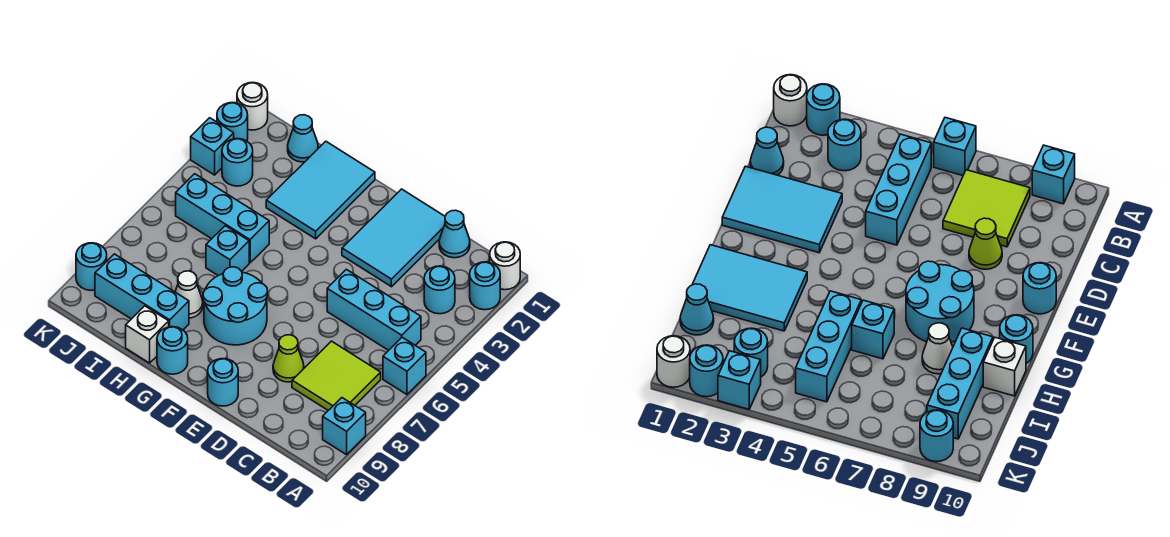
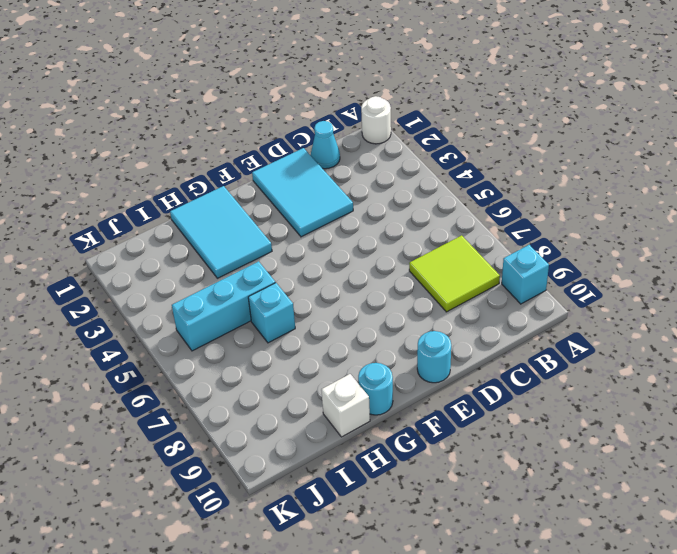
none -> cyan 1x1 round brick [470,262,500,310]
none -> cyan 1x1 brick [383,337,426,394]
none -> cyan 1x1 round brick [424,266,455,314]

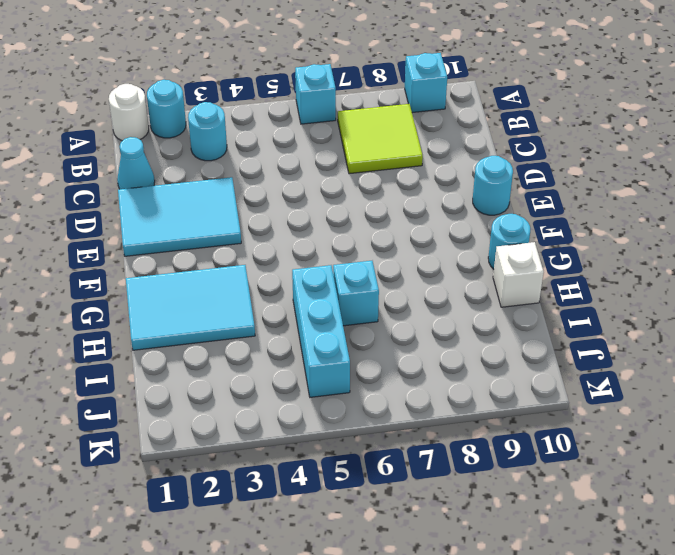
none -> cyan 1x3 brick [327,269,421,350]
none -> lime 1x1 cone [273,335,304,382]
none -> cyan 2x2 round brick [203,267,268,345]

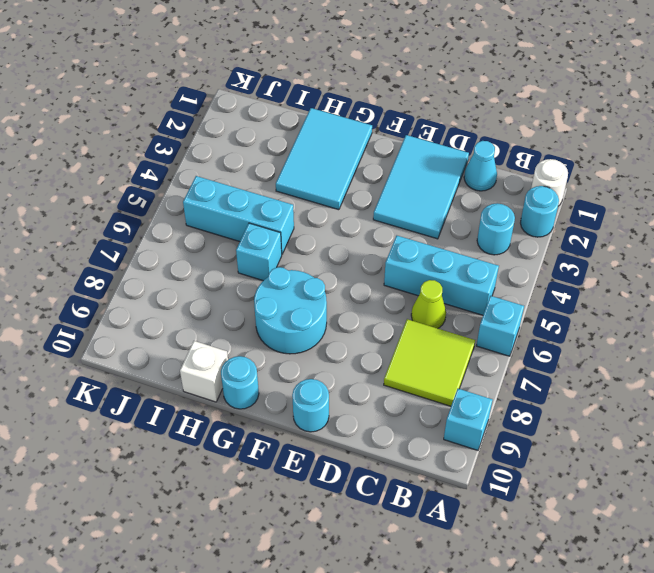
lime 1x1 cone [411,280,446,328] -> lime 1x1 cone moved to [273,335,304,382]
none -> white 1x1 cone [175,271,203,318]
none -> cyan 1x3 brick [95,254,189,330]
none -> cyan 1x1 cone [288,115,318,162]

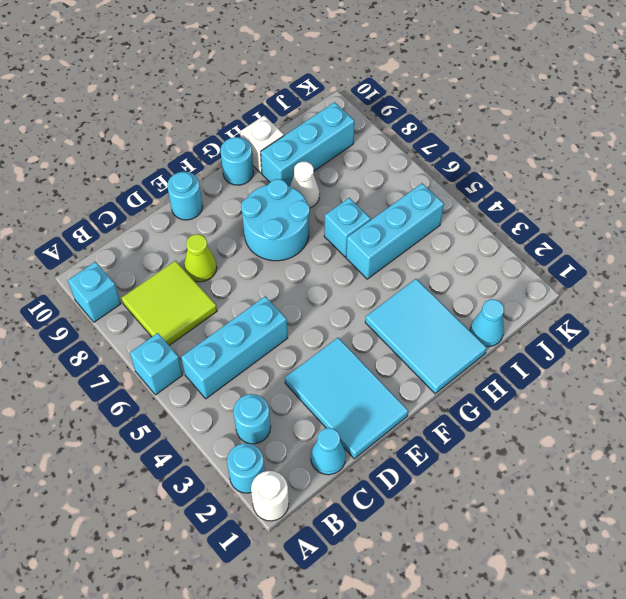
none -> cyan 1x1 round brick [222,139,253,186]
none -> white 1x1 round brick [237,82,268,130]
none -> cyan 1x1 round brick [217,103,248,141]

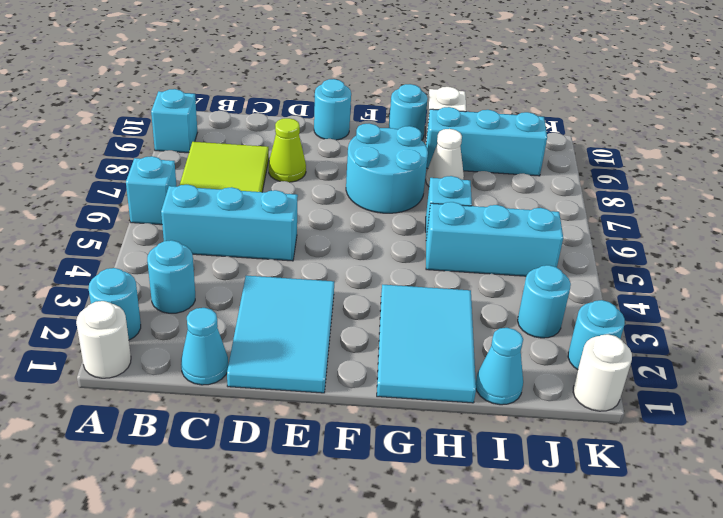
none -> cyan 1x1 brick [191,118,234,175]
none -> cyan 1x1 round brick [76,243,107,290]

